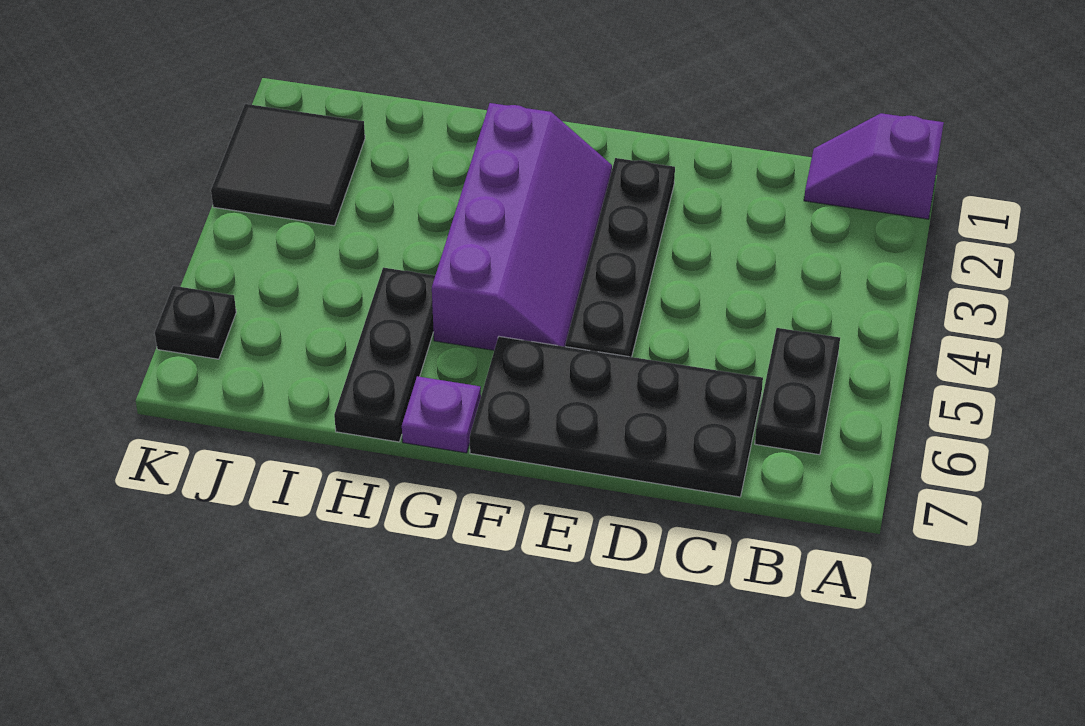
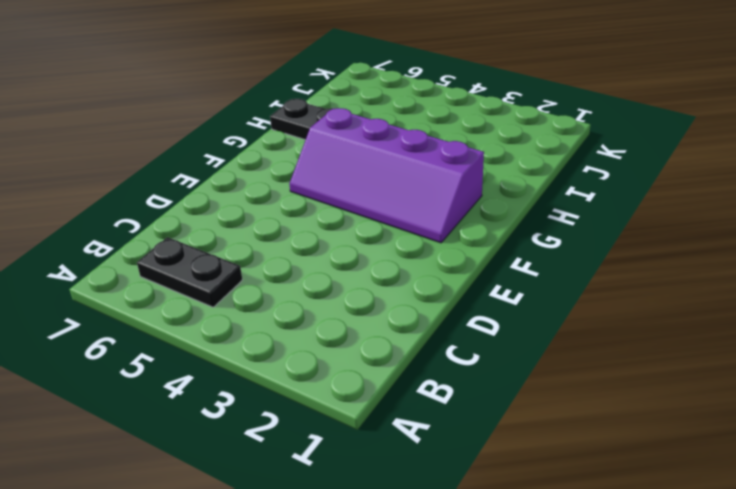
none -> purple 1x2 slope [804,113,944,219]
none -> black 2x4 plate [470,336,763,497]

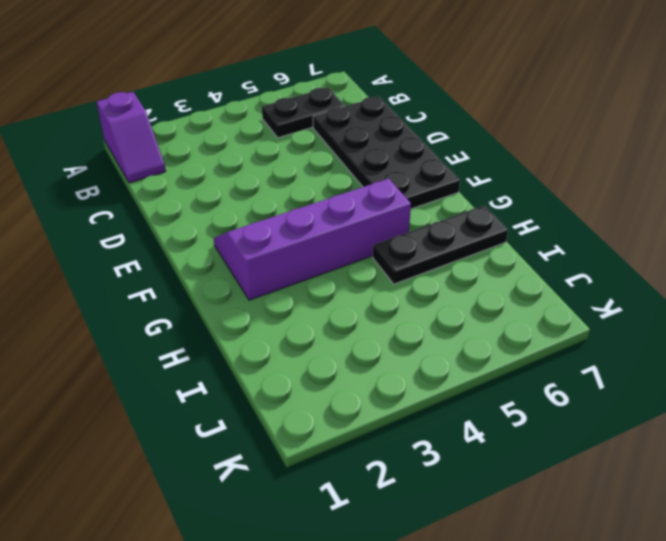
none -> black 1x4 plate [565,158,675,357]
none -> purple 1x1 plate [402,376,481,453]

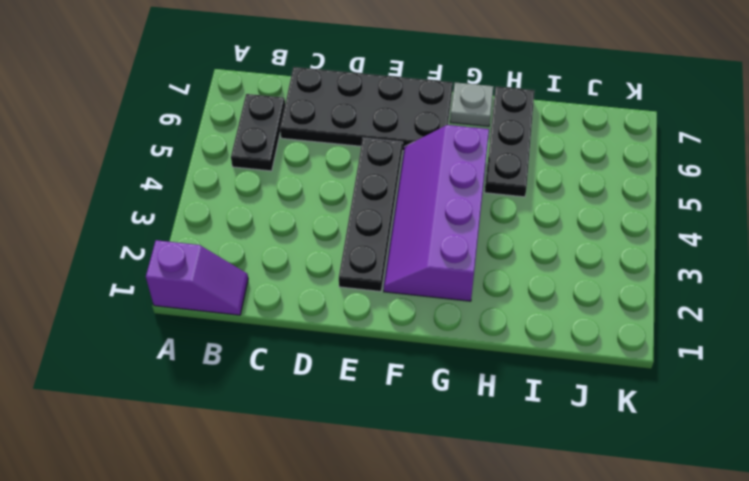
grey 1x1 plate [450,82,494,126] -> purple 1x1 plate [402,376,481,453]
none -> black 2x2 tile [211,104,365,226]
none -> black 1x1 plate [155,286,236,359]

